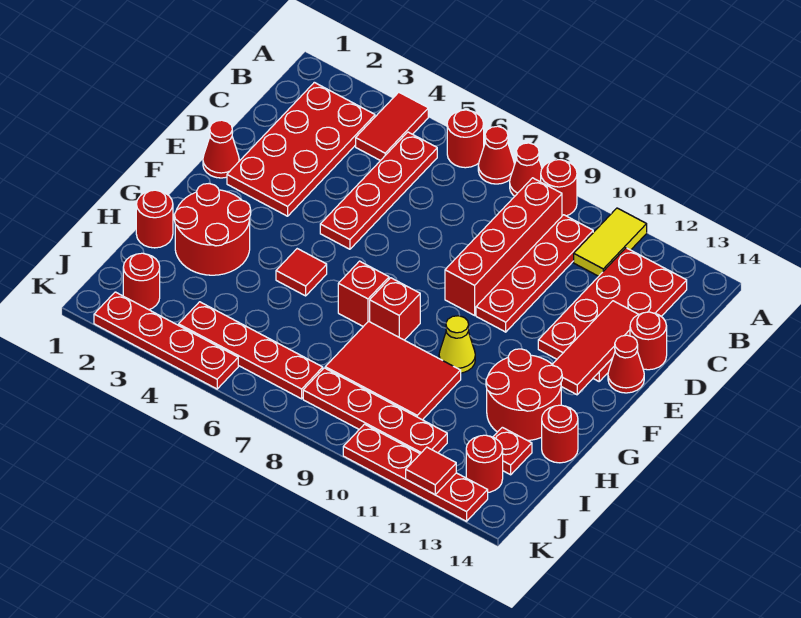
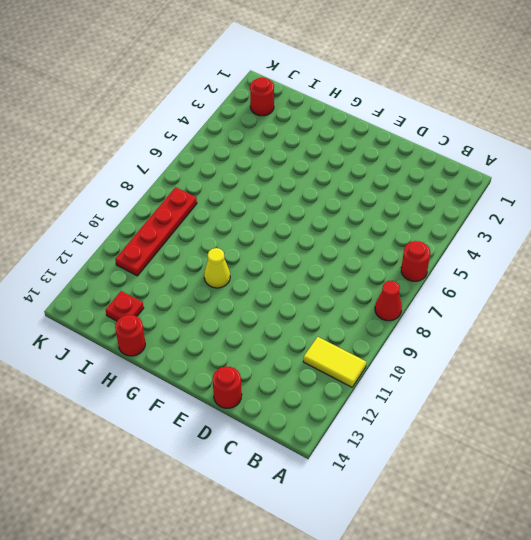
none -> red 1x2 tile [356,92,428,161]
none -> red 1x1 cone [478,126,515,184]
none -> red 1x1 round brick [541,160,577,216]
none -> red 2x4 plate [227,82,375,216]

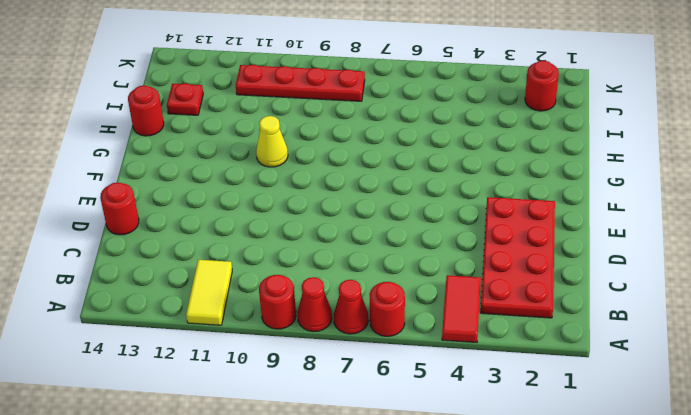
none -> red 1x4 plate [320,132,437,249]
none -> red 1x4 brick [445,178,562,315]
none -> red 1x4 plate [476,215,593,332]
none -> red 2x4 plate [538,248,687,381]

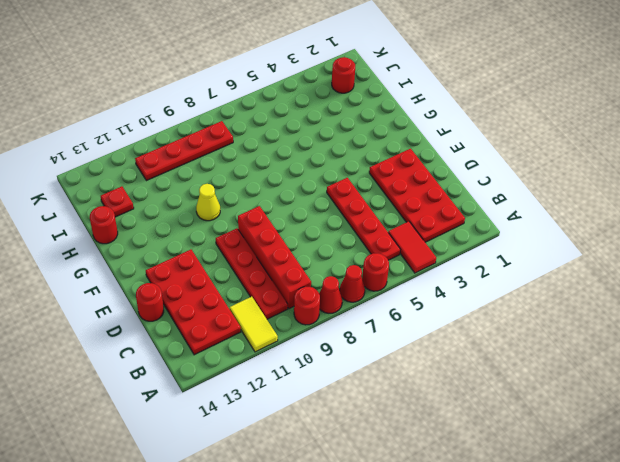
none -> red 1x1 cone [203,120,239,178]
none -> red 1x1 cone [608,335,644,393]
none -> red 2x2 round brick [174,184,251,275]
none -> red 1x1 tile [276,249,327,296]

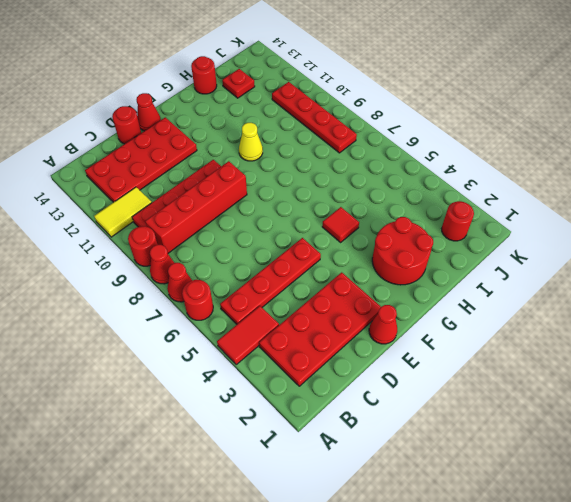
none -> red 1x1 brick [338,261,389,327]
none -> red 1x1 brick [370,278,420,340]
none -> red 2x2 round brick [486,349,562,440]
none -> red 1x1 round brick [136,190,173,248]

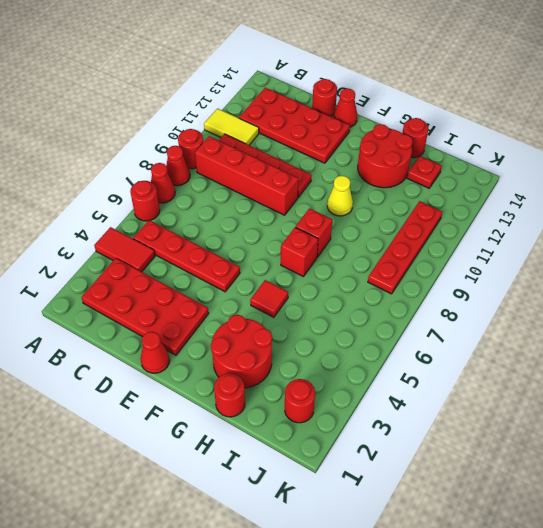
none -> red 2x3 tile [325,321,461,420]
none -> red 1x4 plate [179,302,323,399]
none -> red 1x1 round brick [466,435,503,492]
none -> red 1x4 plate [94,292,238,389]

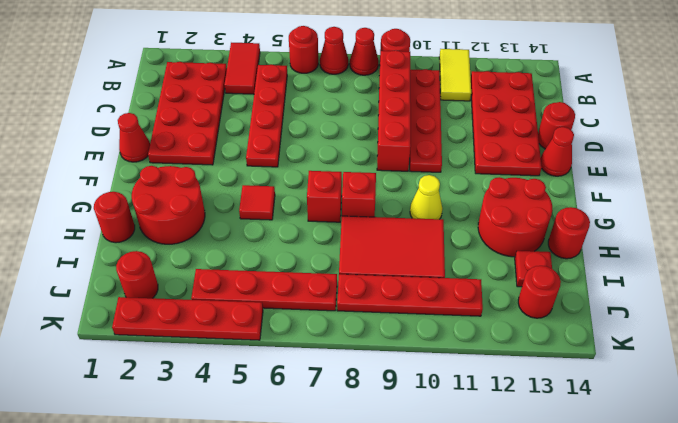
none -> red 1x4 plate [343,424,488,521]
none -> red 1x3 tile [552,301,639,395]
none -> red 1x1 tile [406,447,456,495]

